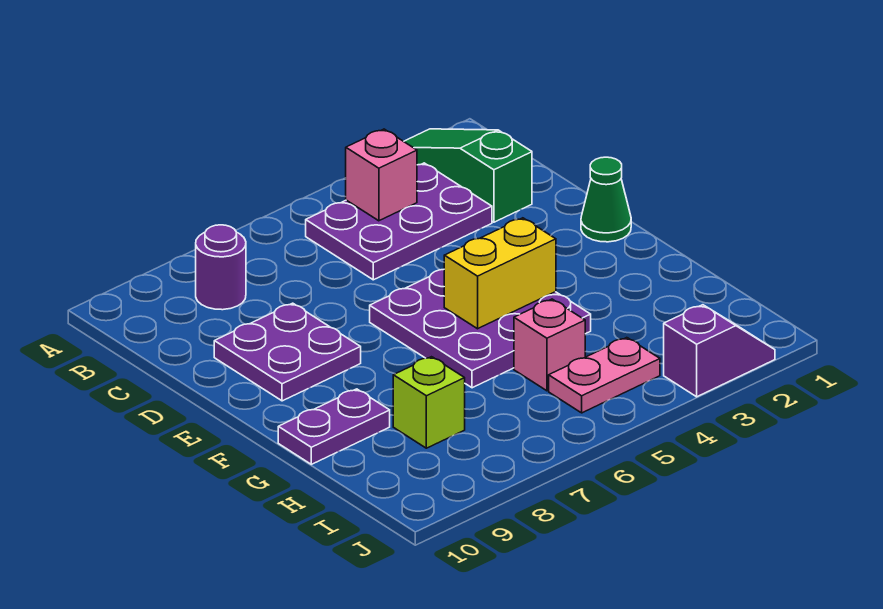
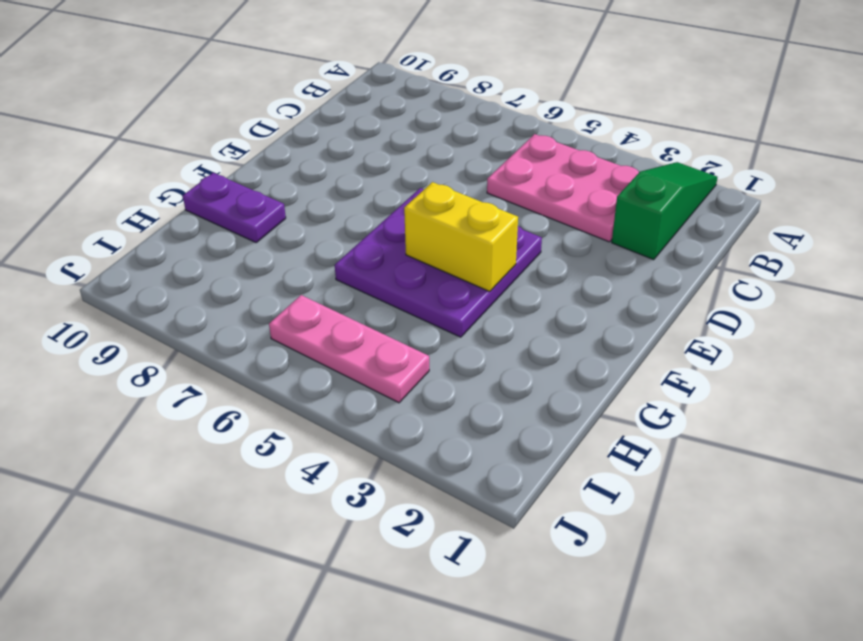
pink 2x3 plate [487,134,639,242] -> purple 2x3 plate [306,163,492,280]
pink 1x3 plate [269,295,429,403] -> pink 1x2 plate [549,338,660,413]
none -> purple 1x1 round brick [196,225,246,310]
none -> purple 2x2 plate [214,303,361,401]
none -> green 1x1 cone [581,157,631,242]

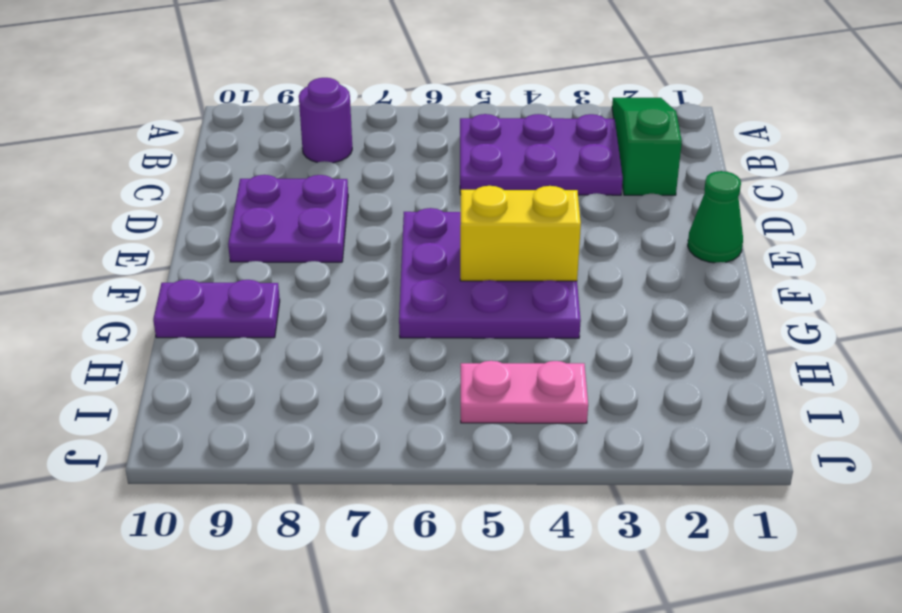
none -> pink 1x1 brick [514,299,585,391]
none -> lime 1x1 brick [393,357,465,448]
none -> purple 1x2 slope [664,305,775,397]

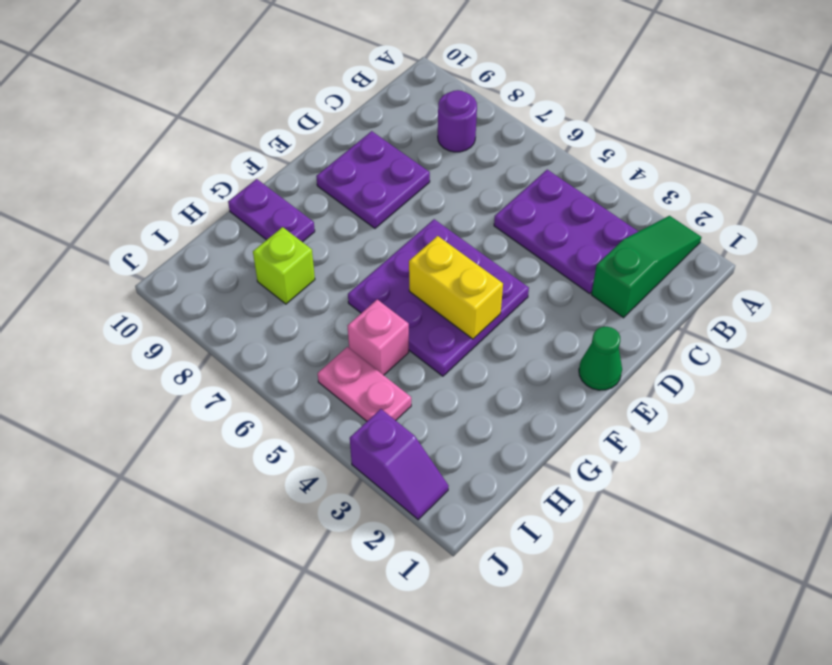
none -> pink 1x1 brick [346,129,417,221]

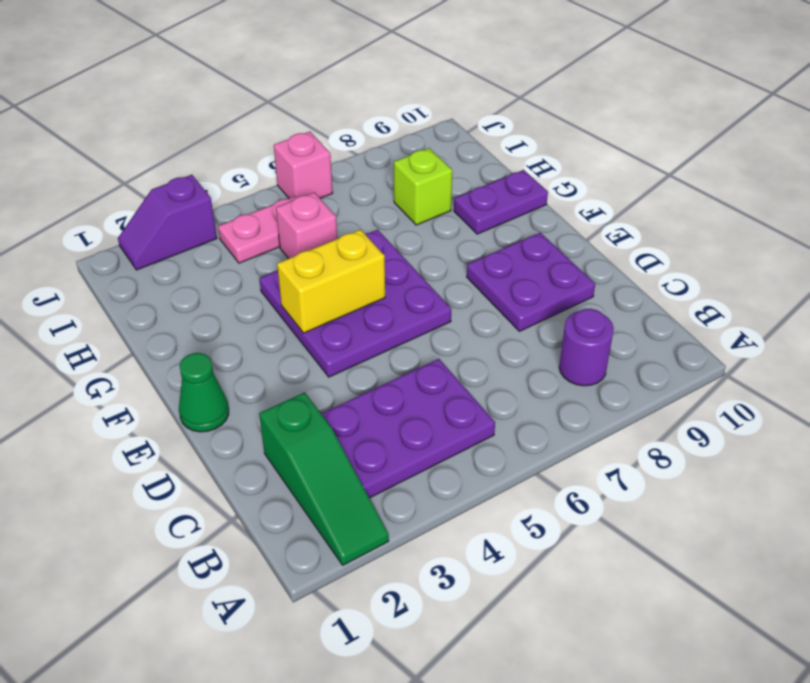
pink 1x1 brick [274,132,333,198] -> pink 1x1 brick moved to [346,129,417,221]

